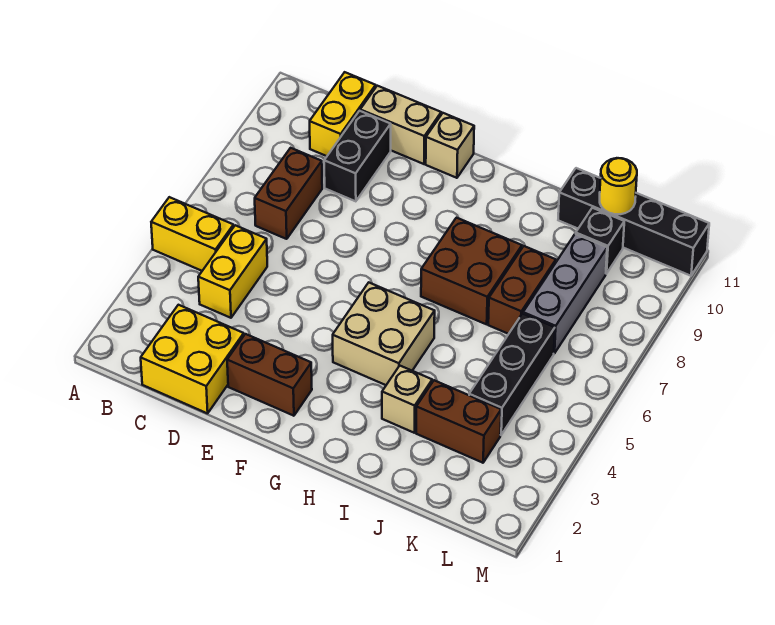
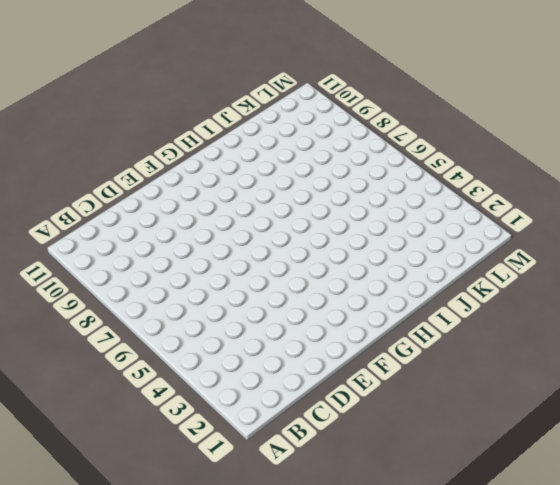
none -> yellow 1x2 brick [151,197,234,271]
none -> yellow 2x2 brick [141,305,244,413]
none -> yellow 1x2 brick [198,225,267,318]

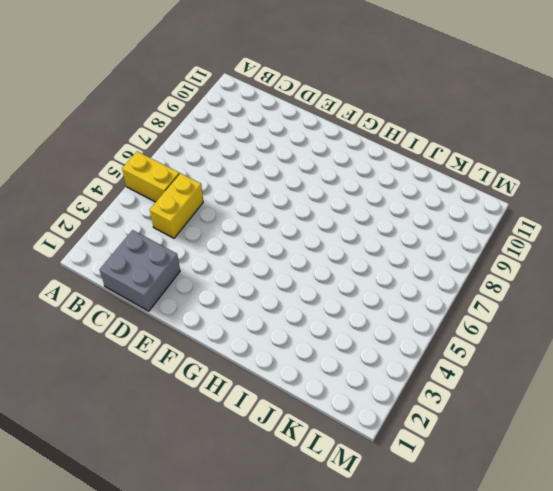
grey 2x2 brick [99,230,180,311] -> yellow 2x2 brick [141,305,244,413]
none -> brown 1x2 brick [255,148,322,239]
none -> yellow 1x2 brick [310,72,376,156]
none -> black 1x2 brick [324,111,391,201]

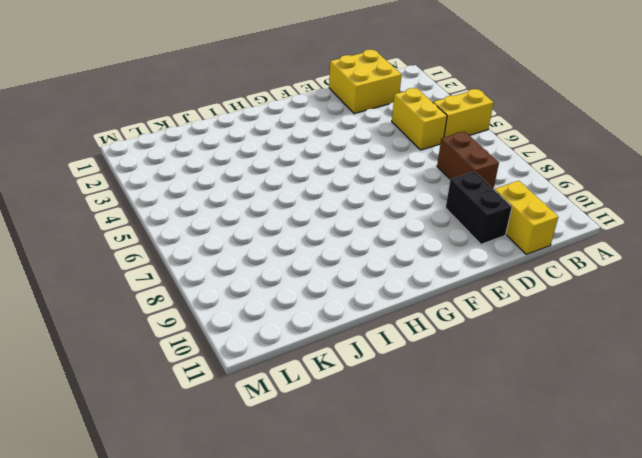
none -> tan 1x2 brick [360,86,441,164]
none -> brown 1x2 brick [227,334,312,416]
none -> tan 1x1 brick [426,113,474,178]

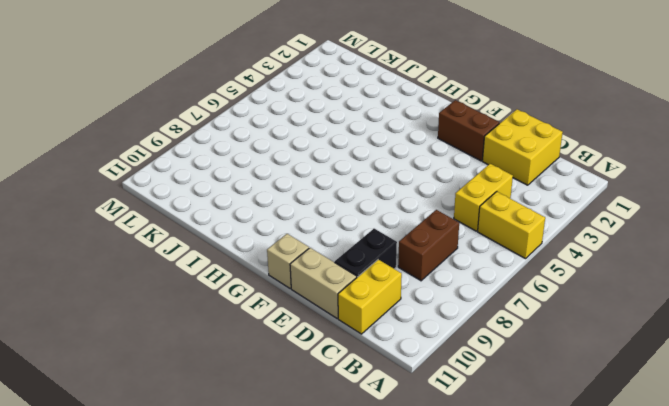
none -> tan 2x2 brick [333,283,435,385]
none -> brown 2x2 brick [421,218,522,324]
none -> tan 1x1 brick [382,366,432,433]

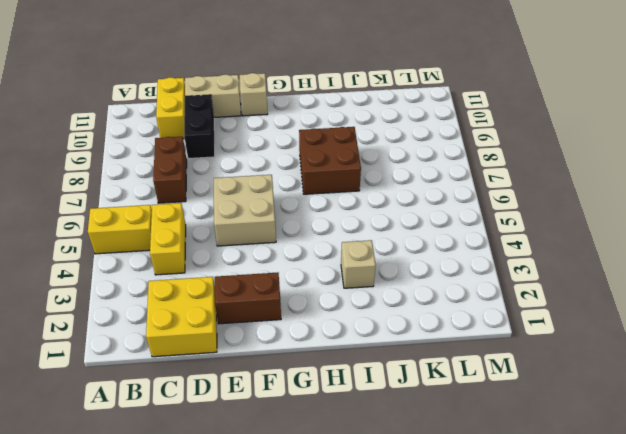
tan 2x2 brick [214,175,276,246] -> tan 2x2 brick moved to [333,283,435,385]
none -> brown 1x2 brick [416,380,501,463]
none -> brown 1x2 brick [488,246,556,334]
none -> black 1x4 brick [558,168,709,276]

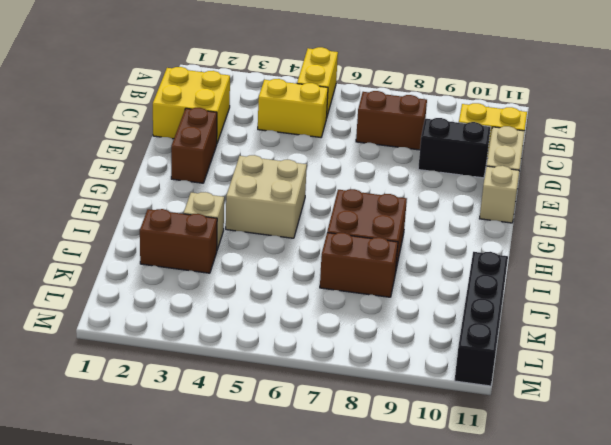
brown 1x2 brick [140,209,217,273] -> brown 1x2 brick turned to [416,380,501,463]
none -> black 1x3 brick [469,314,555,435]
none -> grey 1x3 brick [523,234,607,353]
none -> black 1x1 brick [576,208,624,274]

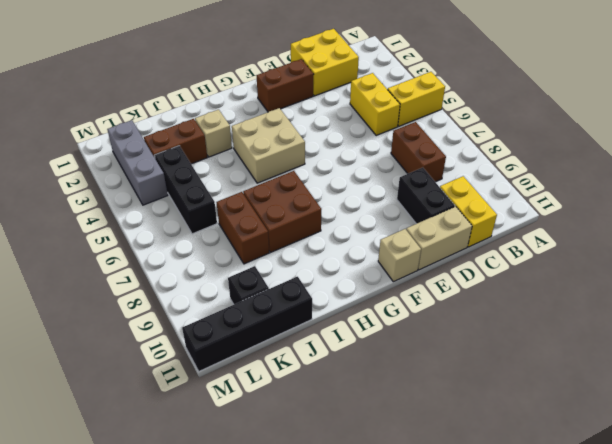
grey 1x3 brick [107,120,168,205] -> grey 1x3 brick moved to [523,234,607,353]
none -> yellow 1x1 round brick [600,158,637,214]

